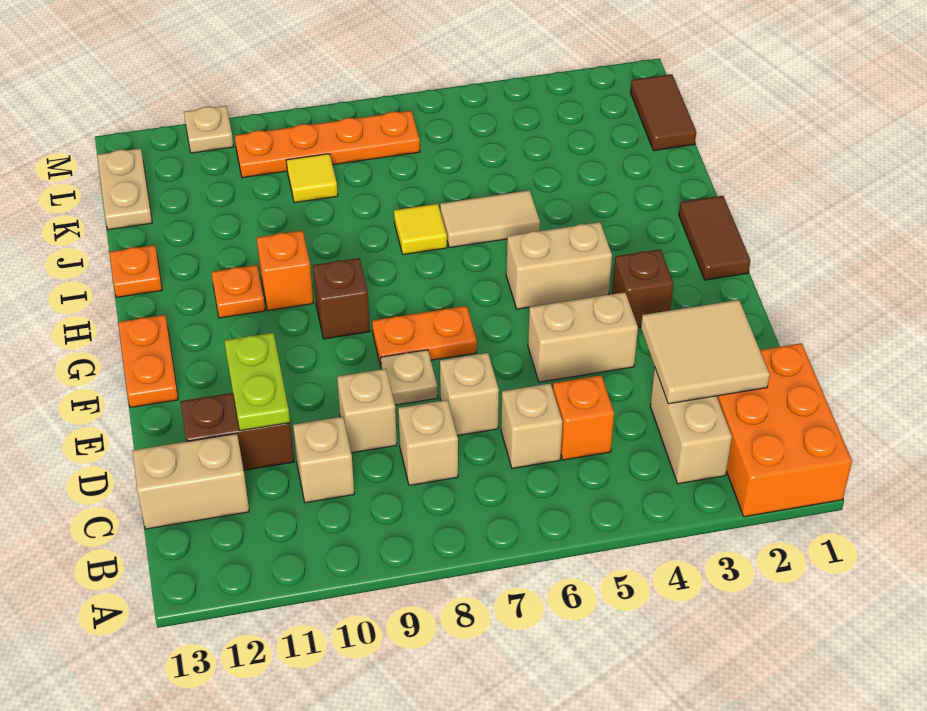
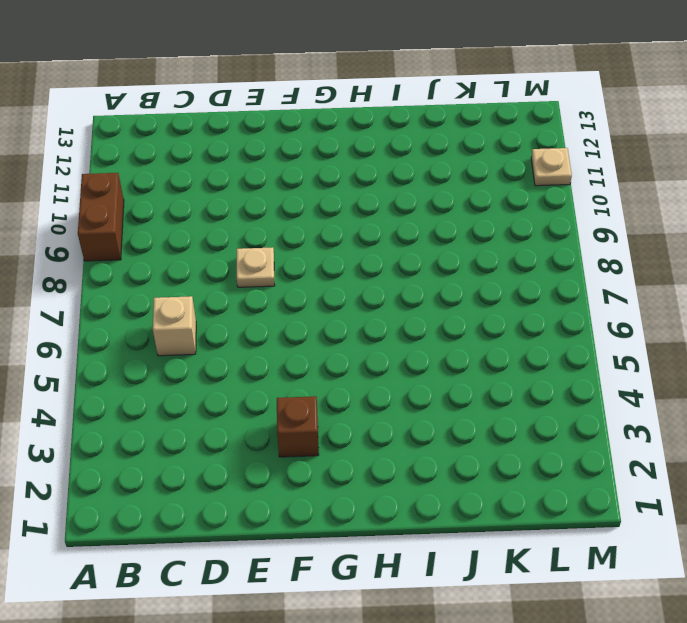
brown 1x2 brick [78,173,124,261] -> brown 1x2 brick moved to [180,393,294,470]
none -> orange 2x3 brick [717,343,852,517]
none -> tan 1x2 brick [650,368,732,484]
none -> orange 1x1 brick [553,375,614,460]
none -> tan 1x1 brick [398,400,458,485]

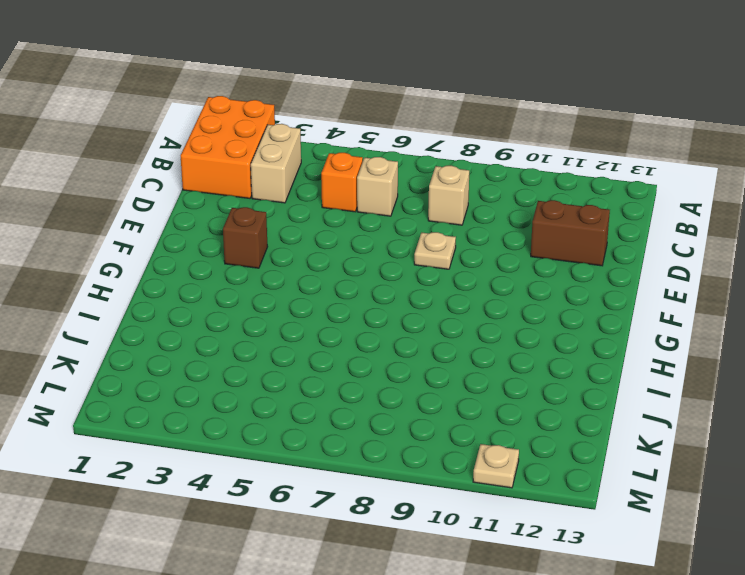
none -> tan 1x1 brick [293,417,354,503]
none -> tan 1x2 brick [132,434,249,529]
none -> tan 1x1 brick [440,353,499,436]
none -> tan 1x1 brick [337,369,397,453]

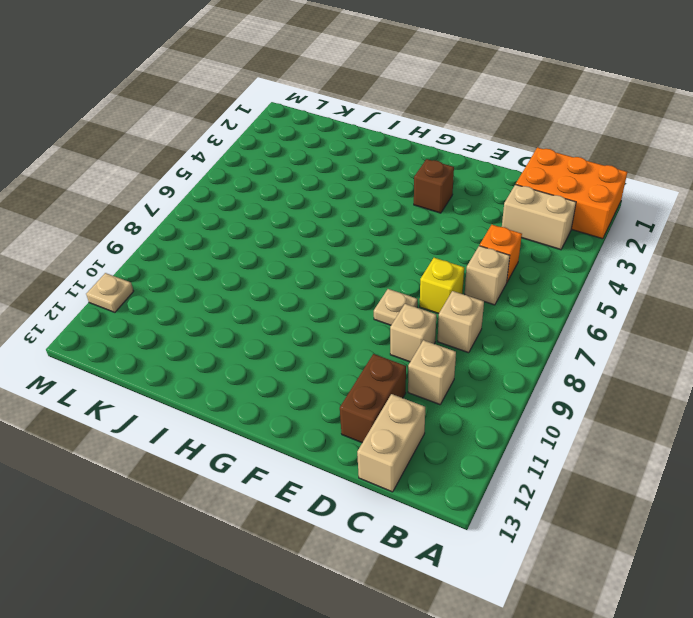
yellow 1x1 brick [420,258,464,314] -> tan 1x1 brick [440,353,499,436]
none -> tan 1x2 brick [528,292,638,382]
none -> orange 1x2 plate [372,306,477,366]
none -> orange 1x2 plate [118,315,178,407]
none -> brown 1x2 tile [679,196,750,280]

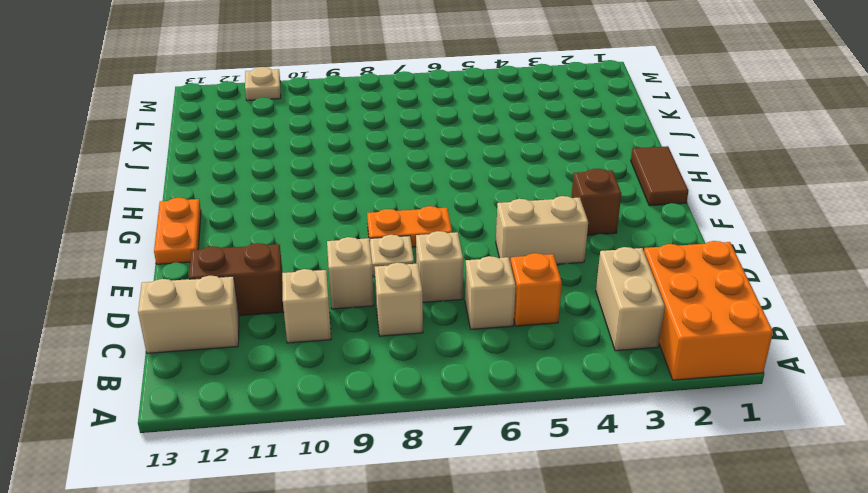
none -> tan 1x2 brick [506,222,612,309]
none -> brown 1x1 brick [313,258,370,339]
none -> orange 1x1 brick [257,231,313,311]
none -> orange 1x1 plate [211,265,265,318]

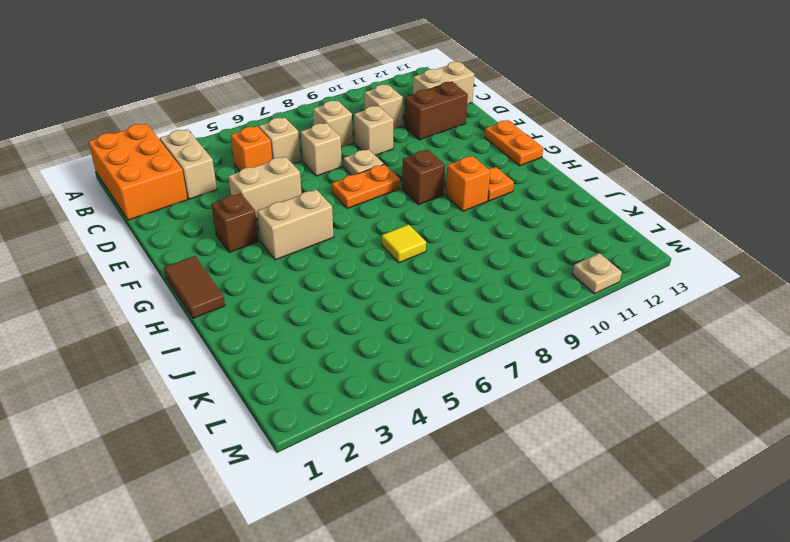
none -> tan 1x2 tile [440,190,540,248]
none -> orange 1x1 plate [109,245,162,297]
none -> brown 1x2 tile [630,74,696,151]
none -> yellow 1x1 tile [286,154,338,203]

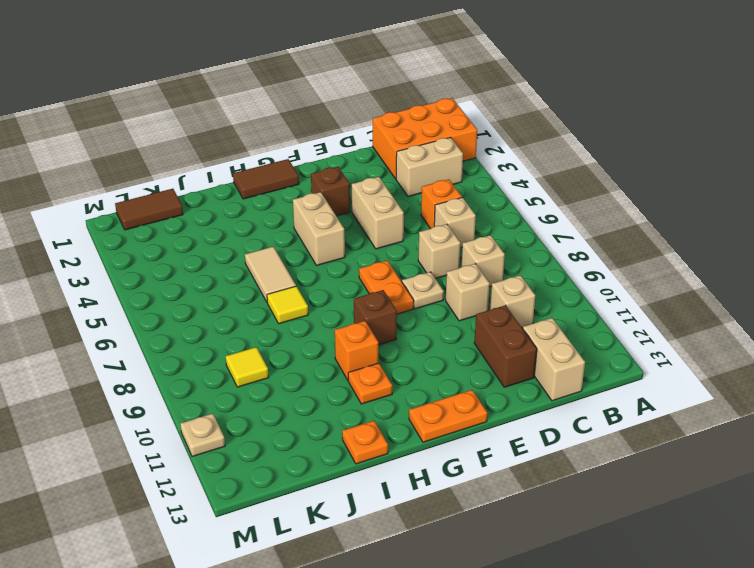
none -> tan 1x2 plate [97,148,152,230]
none -> orange 1x4 plate [235,111,420,178]
none -> tan 2x2 tile [641,300,770,404]
none -> lime 1x2 plate [224,333,290,431]

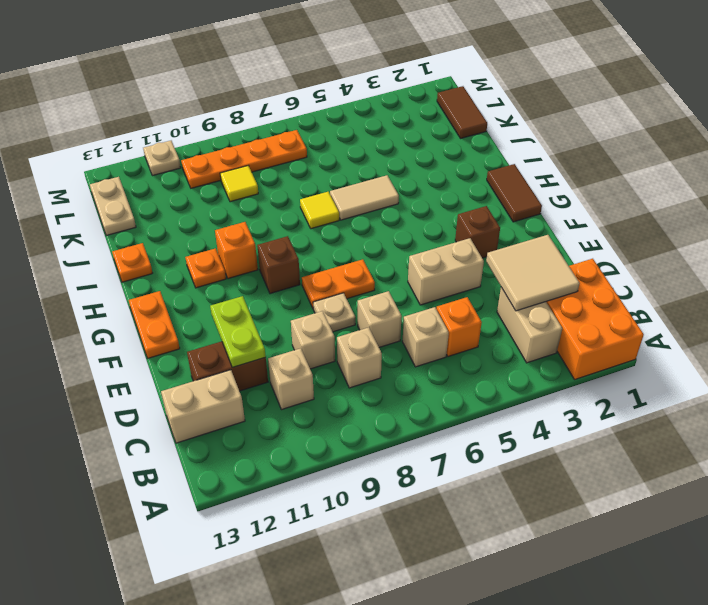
none -> tan 1x2 brick [506,222,612,309]

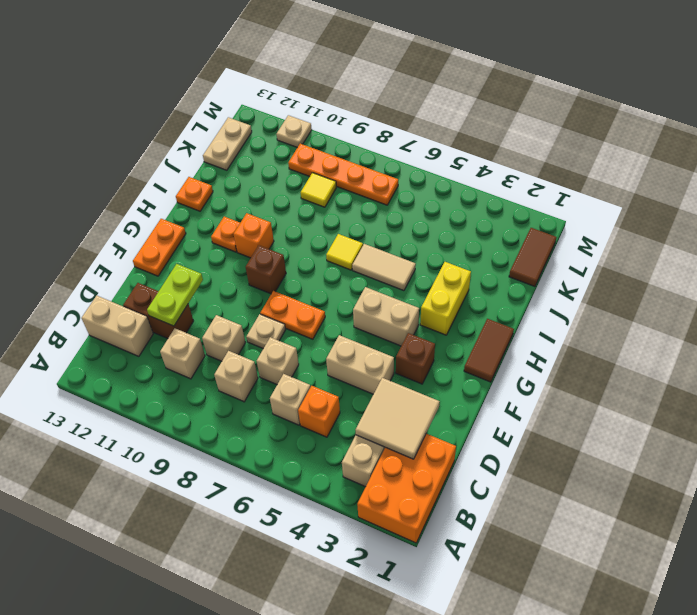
yellow 1x2 brick [420,262,471,335] -> none

